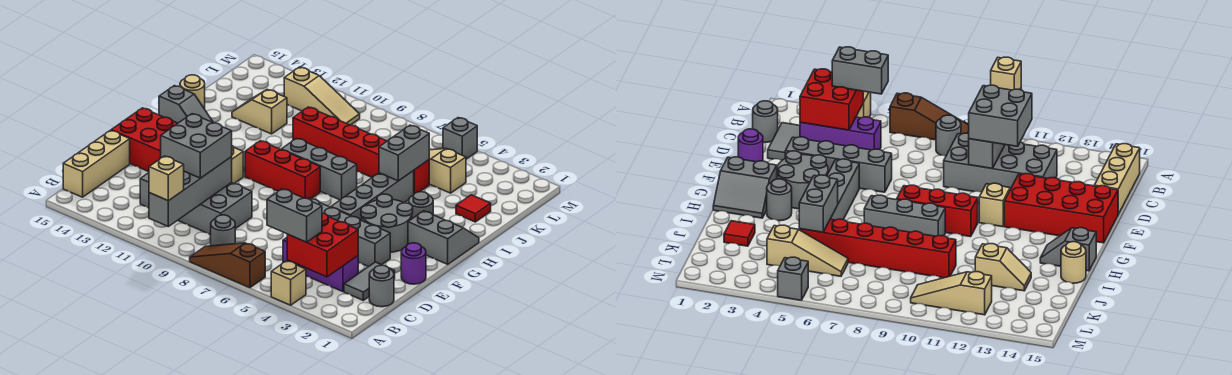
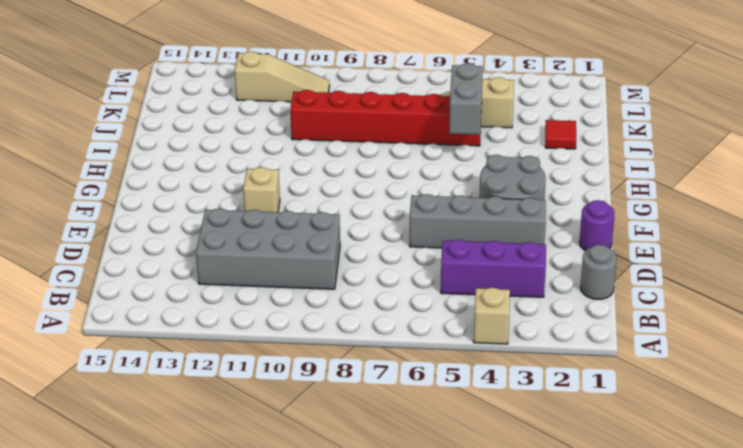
none -> brown 1x3 slope [190,243,265,288]
none -> grey 1x1 round brick [211,215,235,246]
none -> tan 1x3 brick [63,130,130,197]
none -> grey 1x2 tile [344,262,395,300]

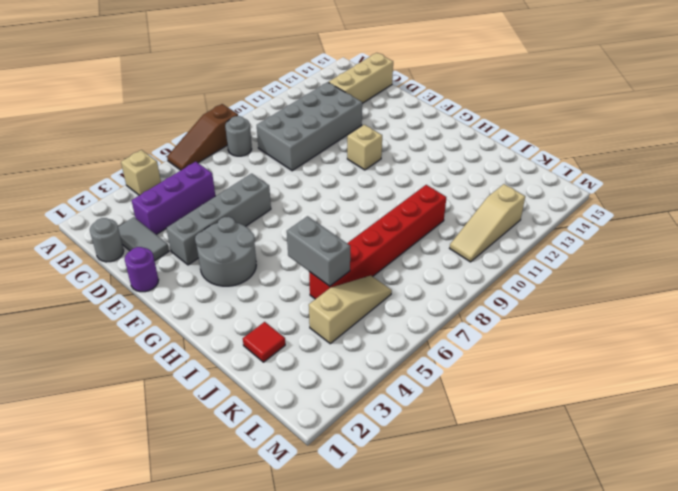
brown 1x3 slope [167,104,238,170] -> brown 1x3 slope turned to [190,243,265,288]
tan 1x3 brick [329,53,393,103] -> tan 1x3 brick turned to [63,130,130,197]
none -> red 2x4 brick [111,108,178,172]
none -> grey 1x4 brick [331,171,414,220]
none -> grey 2x2 slope [408,211,479,264]
none -> red 1x3 brick [245,141,320,199]

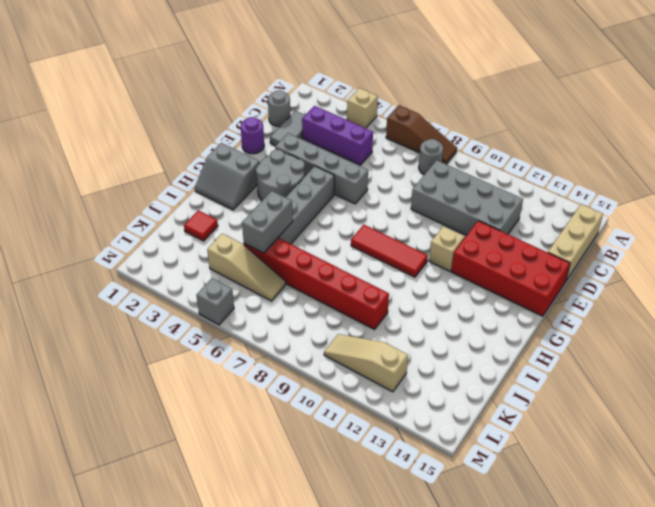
red 1x3 tile [351,225,428,277] -> red 1x3 brick [245,141,320,199]
none -> grey 1x1 round brick [409,192,433,219]
none -> grey 1x3 brick [281,138,357,200]
none -> grey 1x2 slope [159,86,213,123]
none -> tan 1x1 round brick [180,75,205,109]

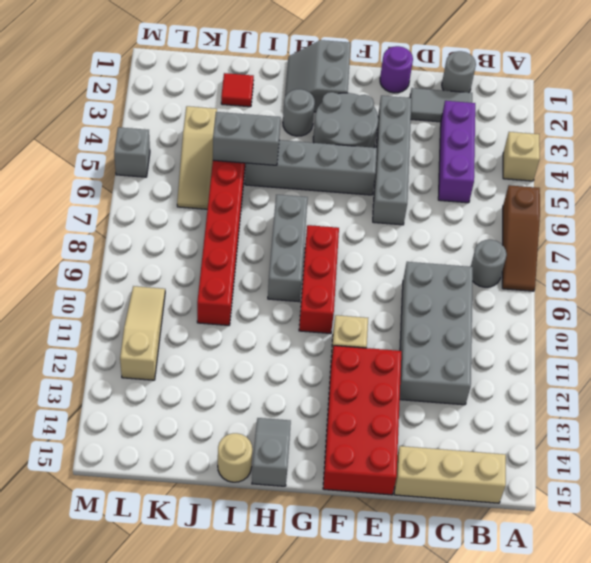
none -> tan 1x2 slope [232,89,287,134]
none -> grey 1x4 brick [149,157,232,226]
none -> red 2x2 brick [287,213,358,277]
none -> tan 1x1 brick [149,156,184,201]

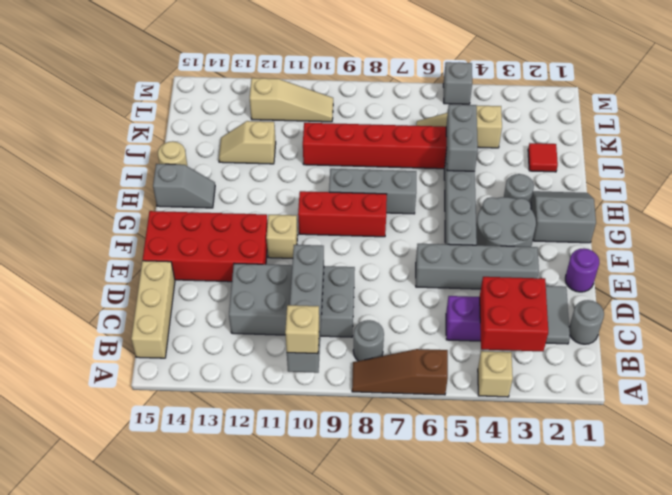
none -> grey 1x2 brick [267,189,322,242]
none -> grey 2x2 brick [161,114,232,178]

